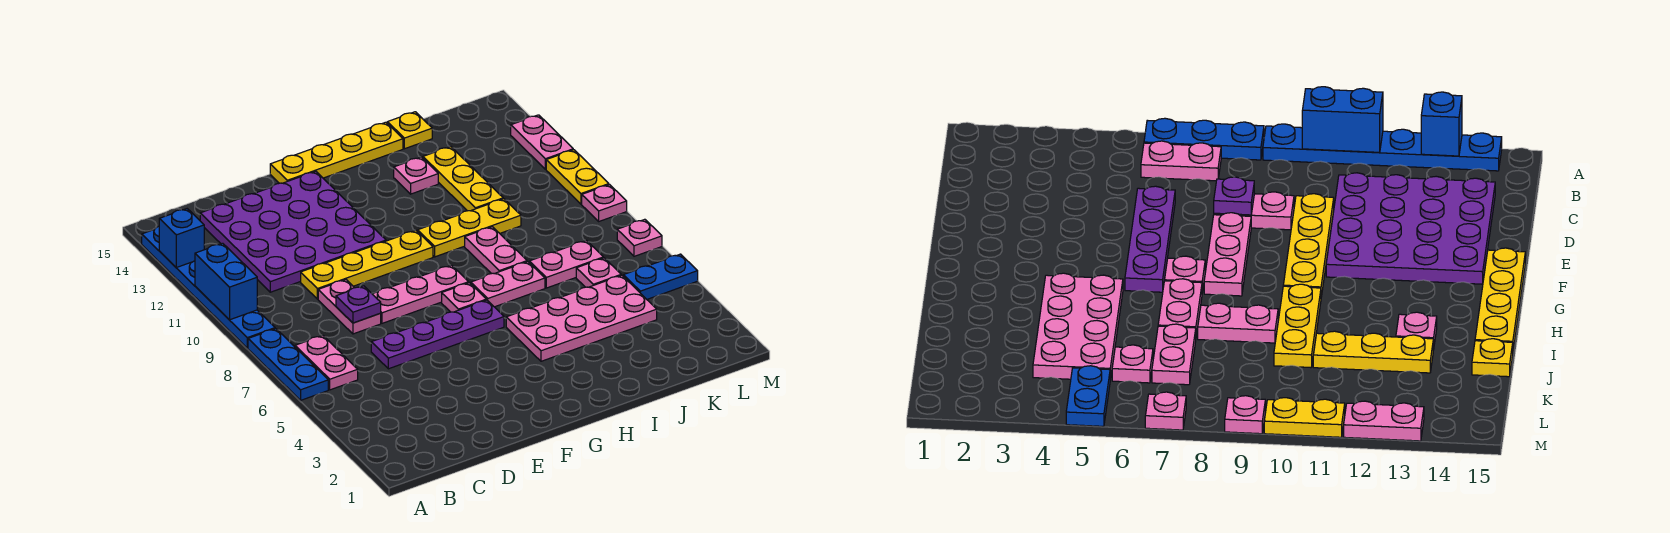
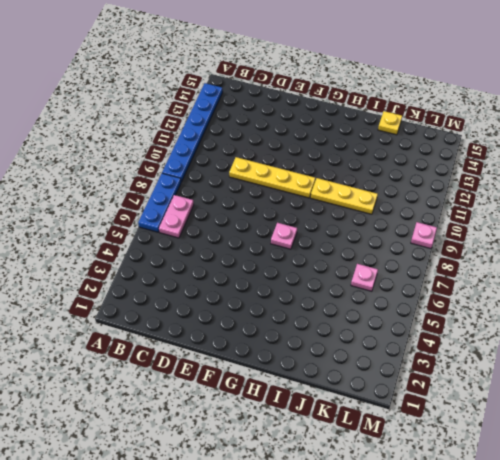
none -> purple 4x4 plate [200,171,386,292]
none -> purple 1x4 plate [371,300,504,369]
none -> pink 1x2 plate [318,280,381,334]

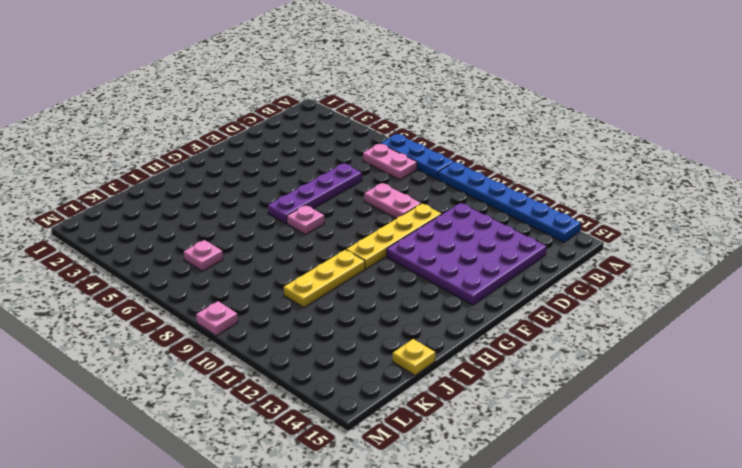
none -> pink 1x3 plate [373,265,469,323]
none -> yellow 1x4 plate [270,122,403,183]
none -> pink 2x4 plate [506,275,657,361]

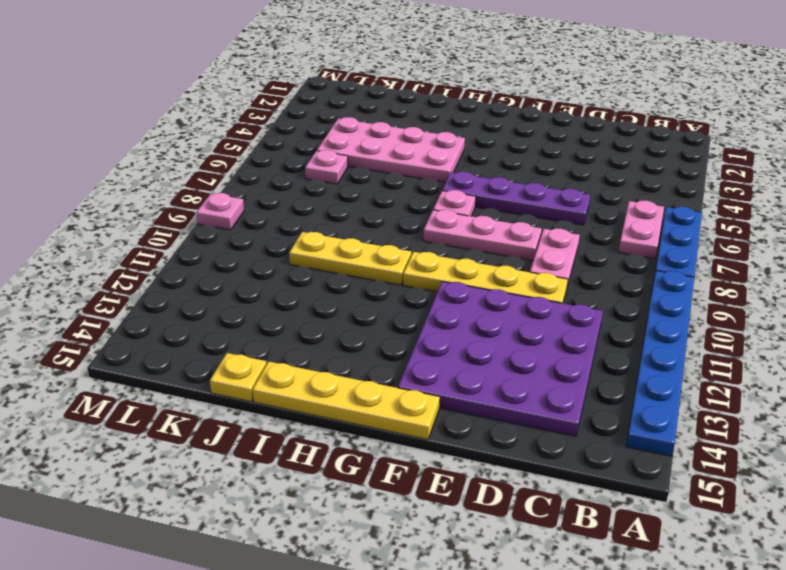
none -> pink 1x2 plate [471,262,545,307]
none -> pink 1x2 plate [465,227,527,274]
none -> pink 1x1 plate [394,157,438,194]

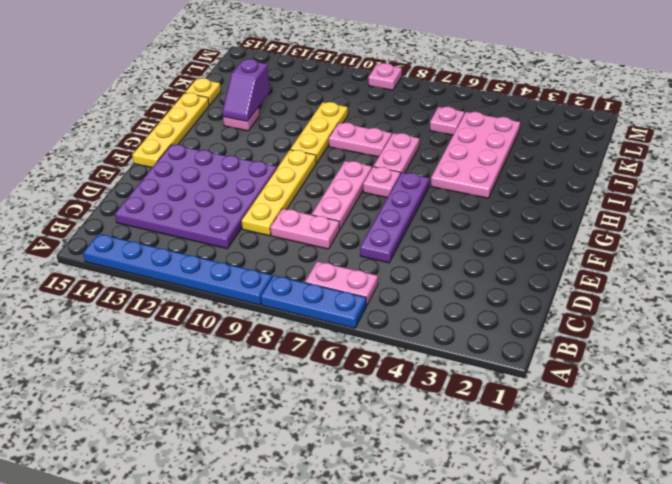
purple 1x2 slope [222,59,270,122] -> none
none -> pink 1x2 plate [529,241,603,288]
none -> yellow 1x3 plate [423,147,503,211]
none -> blue 1x2 plate [623,254,698,299]

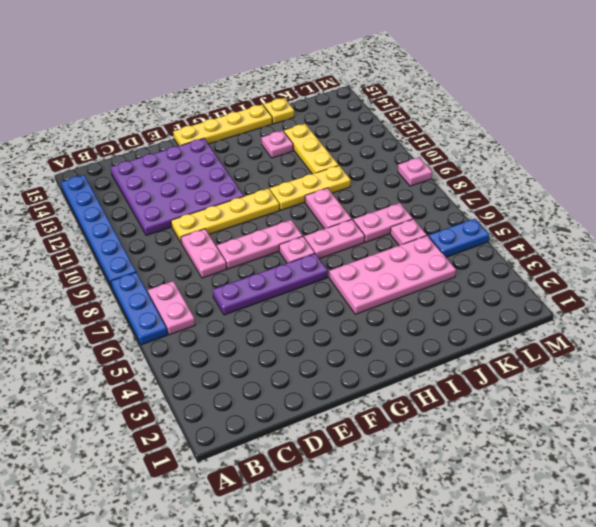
none -> pink 1x1 plate [617,219,662,256]
none -> yellow 1x2 plate [546,150,609,204]
none -> pink 1x2 plate [511,115,573,169]

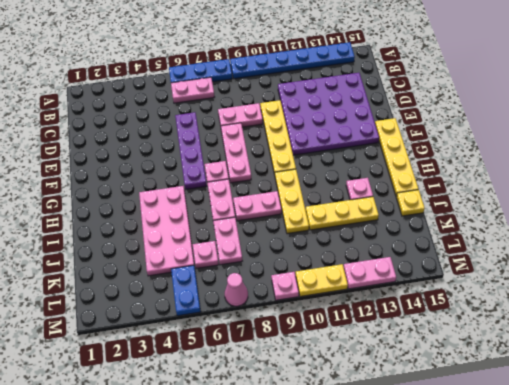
pink 1x1 cone [225,273,248,306] -> pink 1x1 plate [617,219,662,256]
none -> blue 1x2 brick [195,243,257,320]
none -> blue 1x1 brick [159,209,204,267]
none -> purple 1x1 plate [336,286,381,323]

